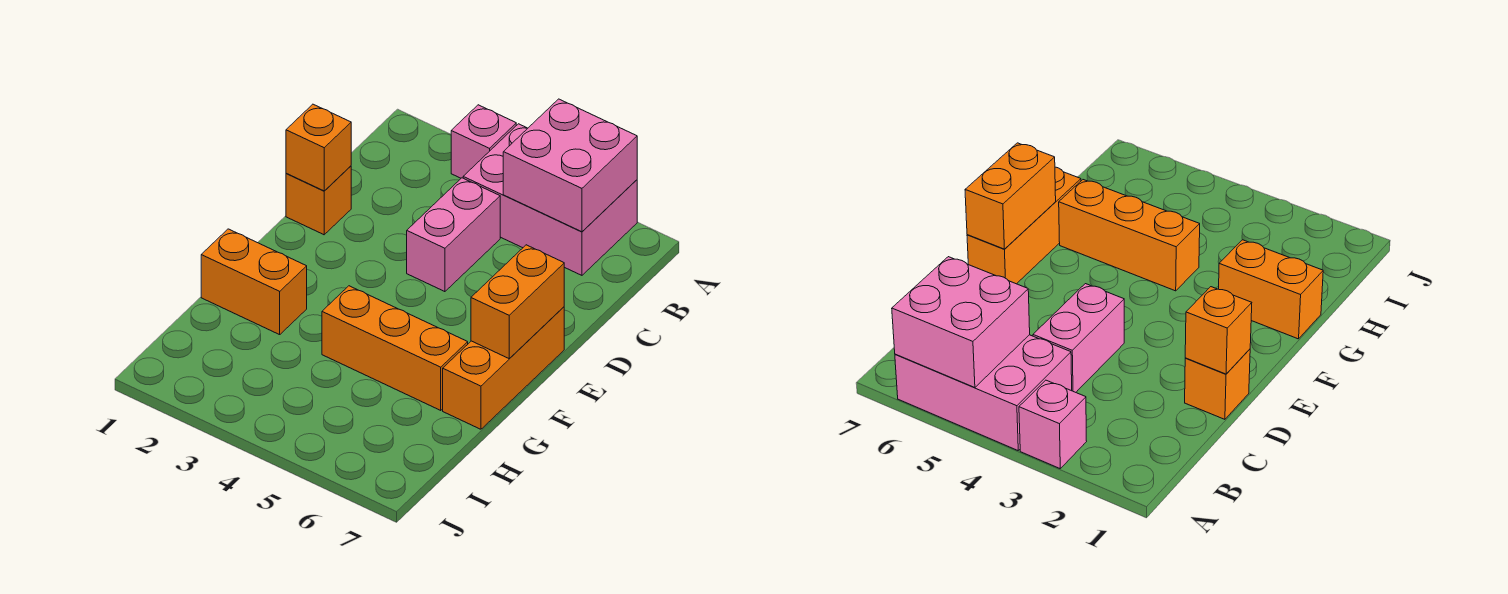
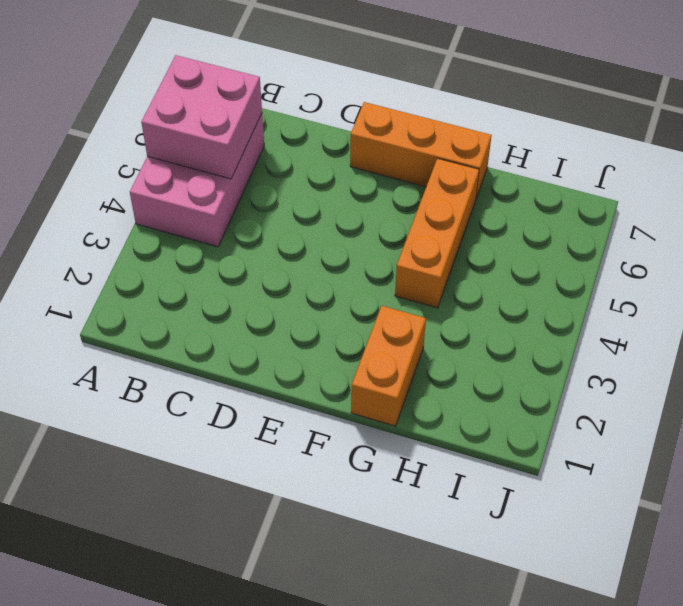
none -> pink 1x1 brick [451,105,516,178]
none -> pink 1x2 brick [407,178,500,292]

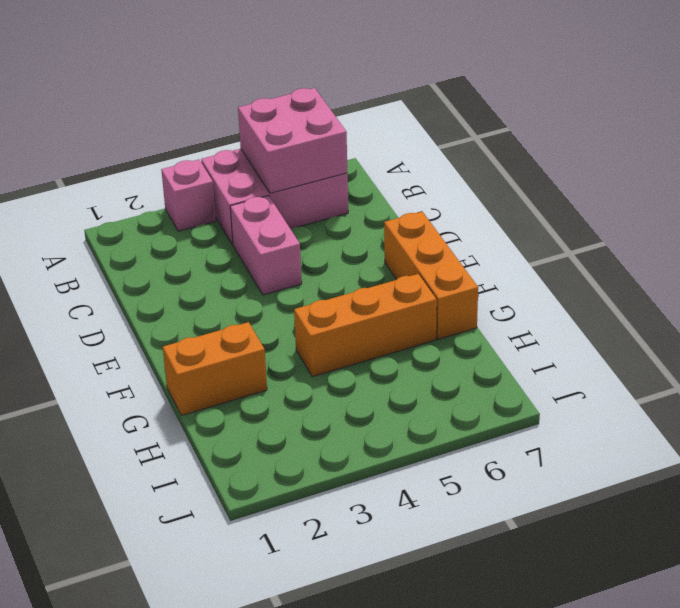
none -> orange 1x1 brick [286,166,351,235]
none -> orange 1x1 brick [286,104,351,191]

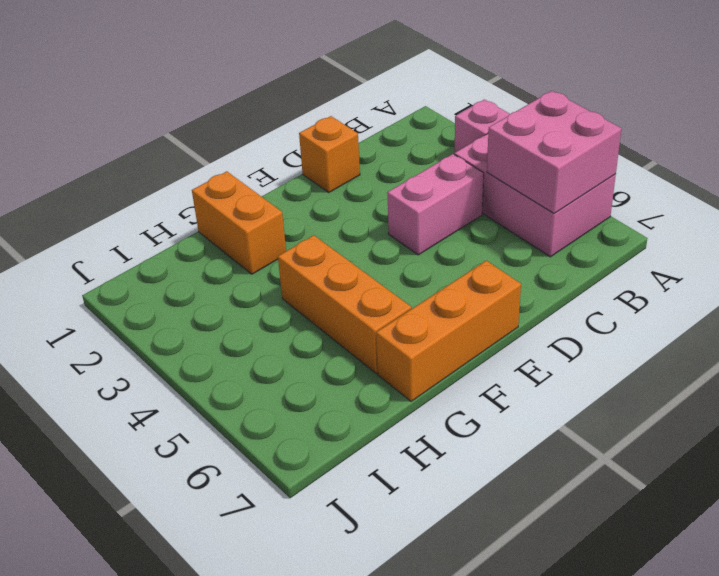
none -> orange 1x1 brick [286,104,351,191]
none -> orange 1x2 brick [471,245,564,359]

